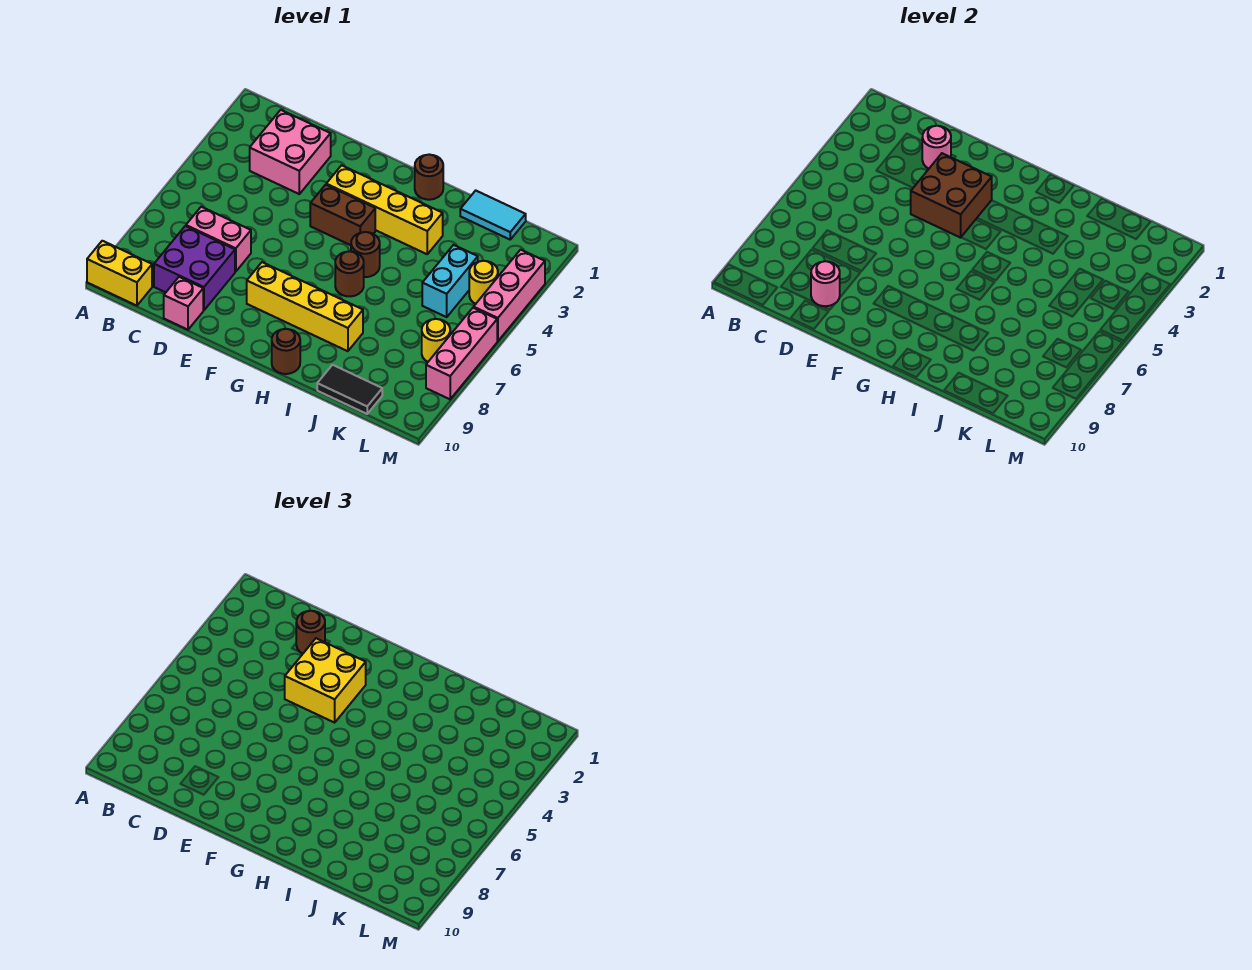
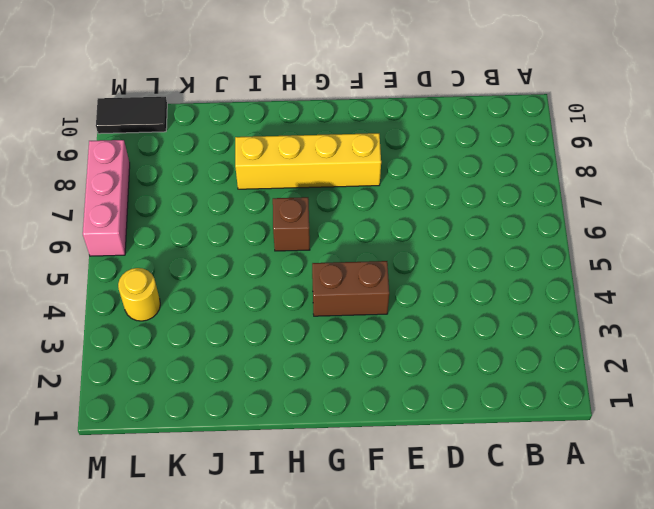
brown 1x1 brick [273,197,310,251] -> brown 1x1 round brick [335,251,364,296]
black 1x2 tile [96,97,167,134] -> black 1x2 tile moved to [317,365,382,414]
none -> yellow 1x2 brick [87,241,152,306]
none -> pink 2x2 brick [250,110,331,194]
none -> pink 1x2 brick [186,207,251,272]

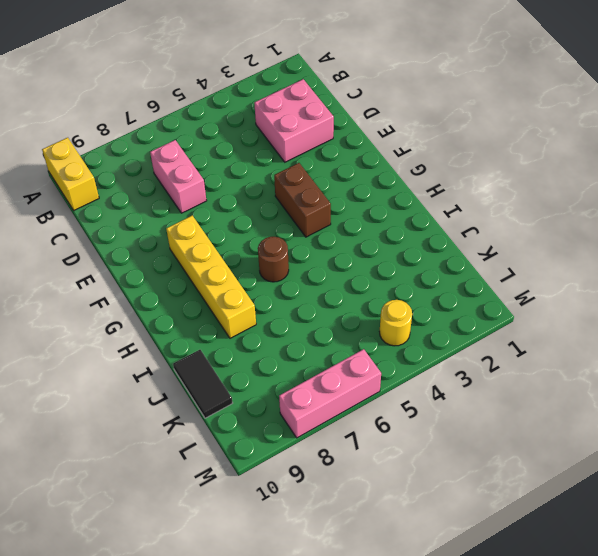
none -> purple 2x2 brick [154,226,235,310]
none -> pink 1x1 brick [164,277,203,330]
none -> yellow 1x4 brick [326,165,443,254]

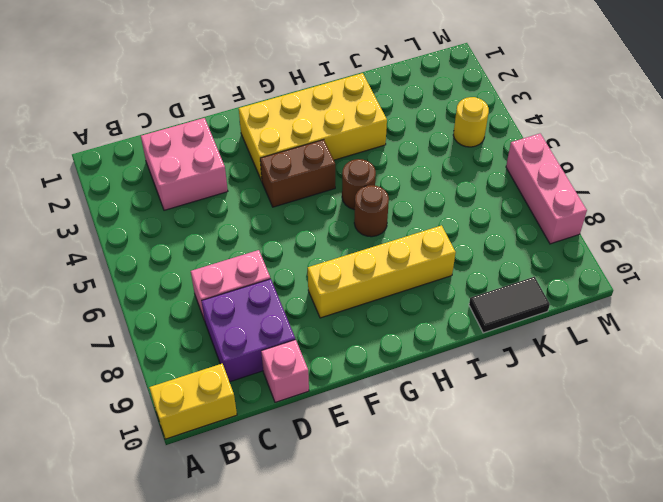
yellow 2x4 brick [239,73,387,181] -> yellow 1x4 brick [326,165,443,254]
none -> brown 1x1 round brick [415,154,443,200]
none -> brown 1x1 round brick [272,329,300,374]
none -> cyan 1x2 tile [460,191,526,239]

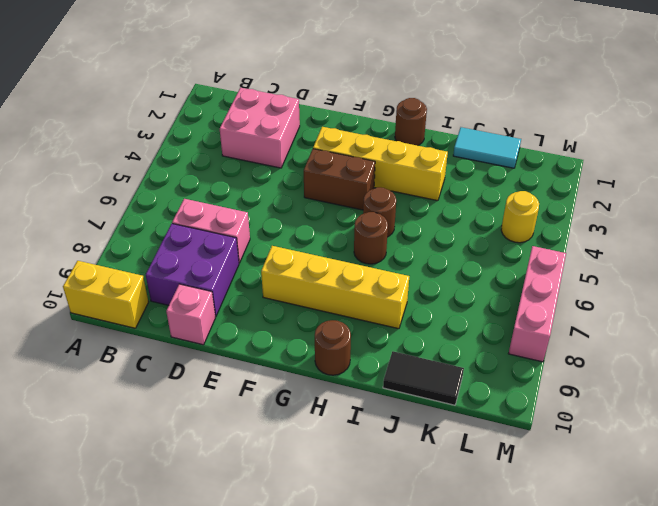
none -> cyan 1x2 brick [422,245,478,317]
none -> yellow 1x1 round brick [422,319,450,362]
none -> pink 1x3 brick [474,250,545,341]

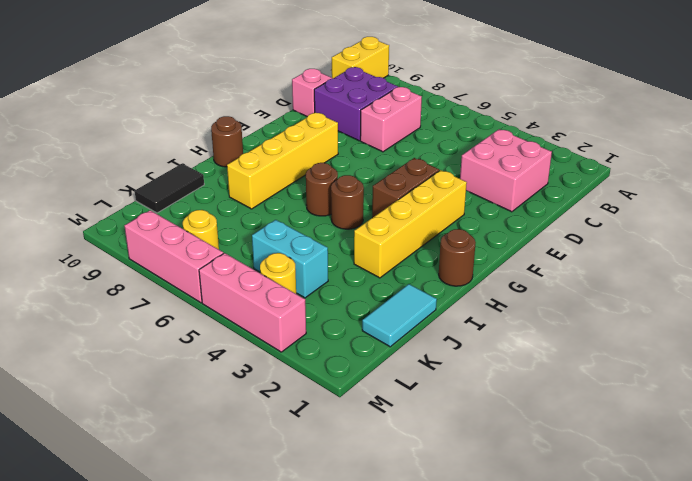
none -> pink 1x1 round brick [922,126,951,169]
none -> pink 1x1 round brick [811,261,840,306]
none -> brown 2x2 brick [911,153,992,238]

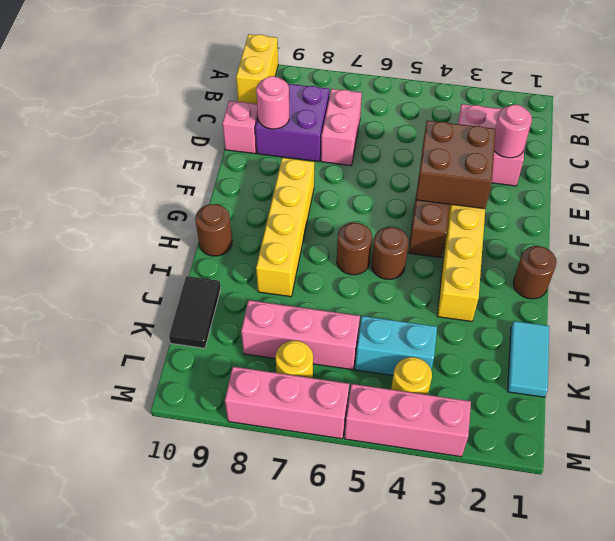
pink 1x3 brick [241,300,360,370] -> none
none -> brown 1x1 round brick [296,611,325,654]
none -> yellow 2x2 brick [285,638,366,723]

